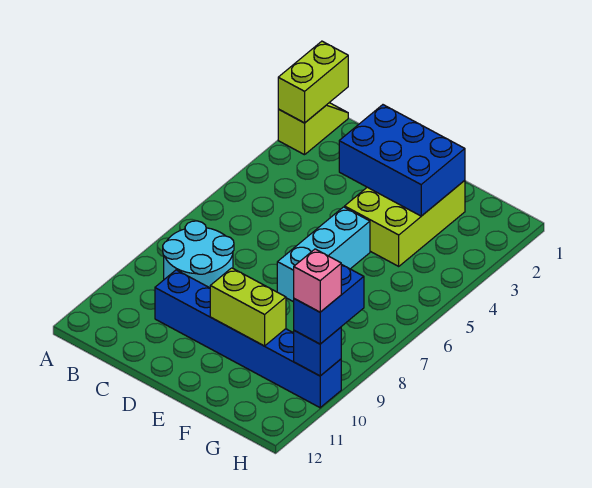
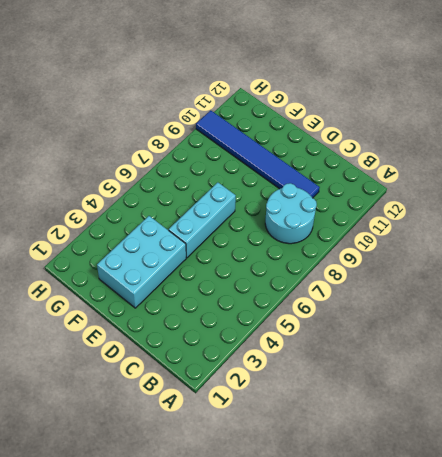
blue 1x6 tile [196,110,320,198] -> blue 1x6 brick [155,270,341,408]
cyan 2x3 brick [97,216,186,308] -> lime 2x3 brick [345,180,465,266]
none -> lime 1x2 slope [278,103,348,155]
none -> lime 1x2 brick [278,41,348,123]

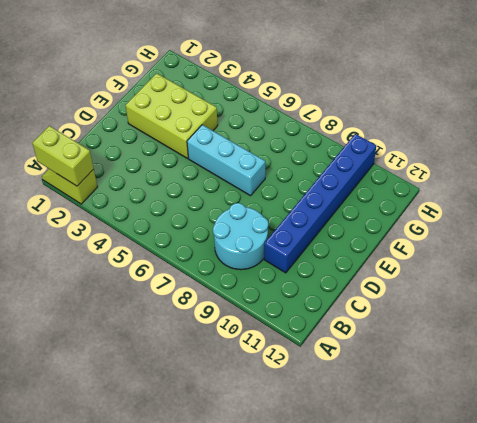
none -> blue 2x3 brick [339,105,465,216]
none -> lime 1x2 brick [210,268,286,346]

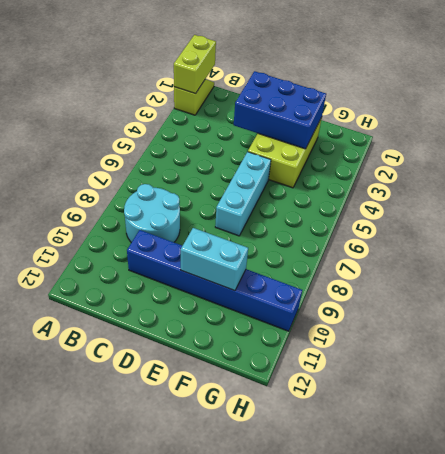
cyan 1x2 brick [181,228,248,291] -> lime 1x2 brick [210,268,286,346]
none -> blue 1x1 brick [294,327,341,376]
none -> blue 1x2 brick [294,264,364,344]

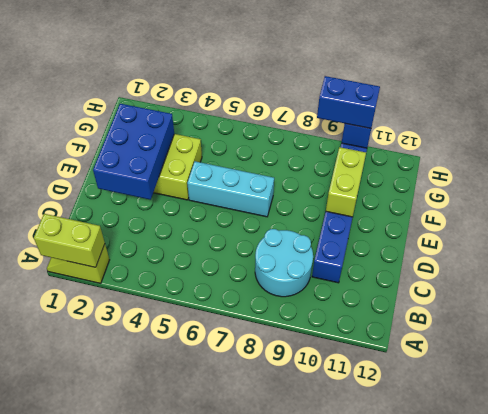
none -> pink 1x1 brick [294,249,341,312]

